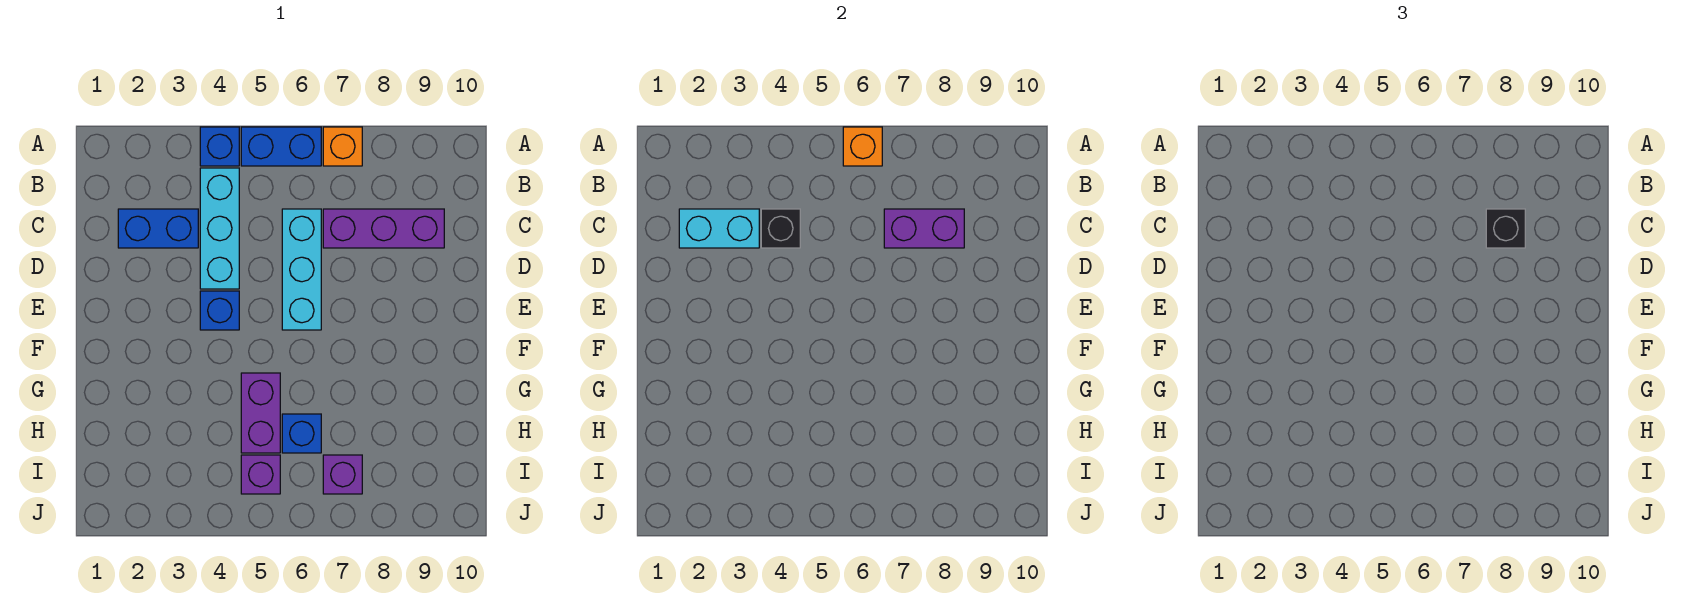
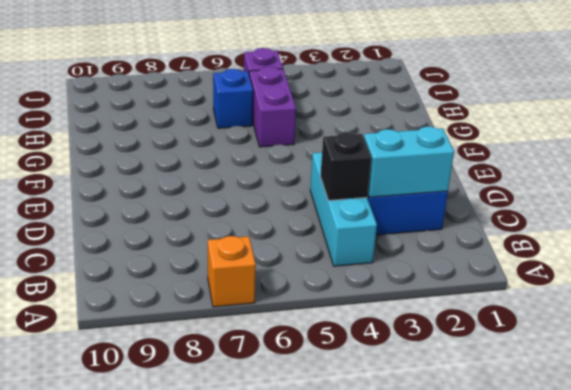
none -> blue 1x1 brick [200,127,239,166]
none -> blue 1x2 brick [241,127,321,166]
none -> cyan 1x3 brick [282,209,321,330]

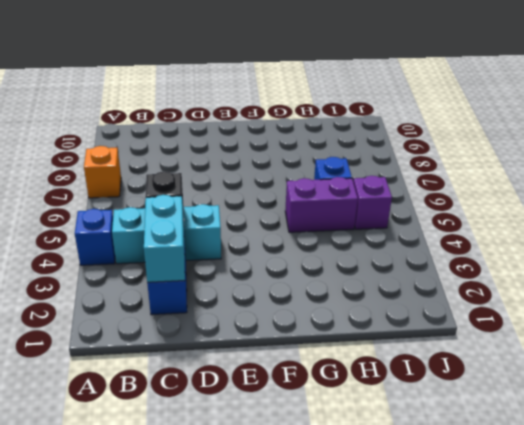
none -> blue 1x2 brick [241,127,321,166]
none -> cyan 1x3 brick [282,209,321,330]
none -> purple 1x3 brick [323,209,444,248]

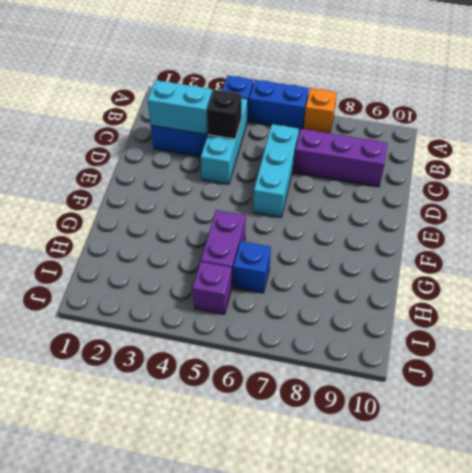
none -> blue 1x1 brick [200,291,239,330]
none -> purple 1x1 brick [323,455,362,494]
none -> orange 1x1 brick [843,127,882,166]

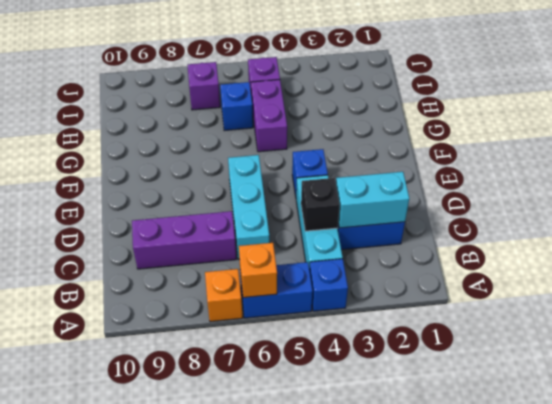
none -> purple 1x2 brick [884,209,964,248]
none -> black 1x1 brick [1486,209,1525,248]

